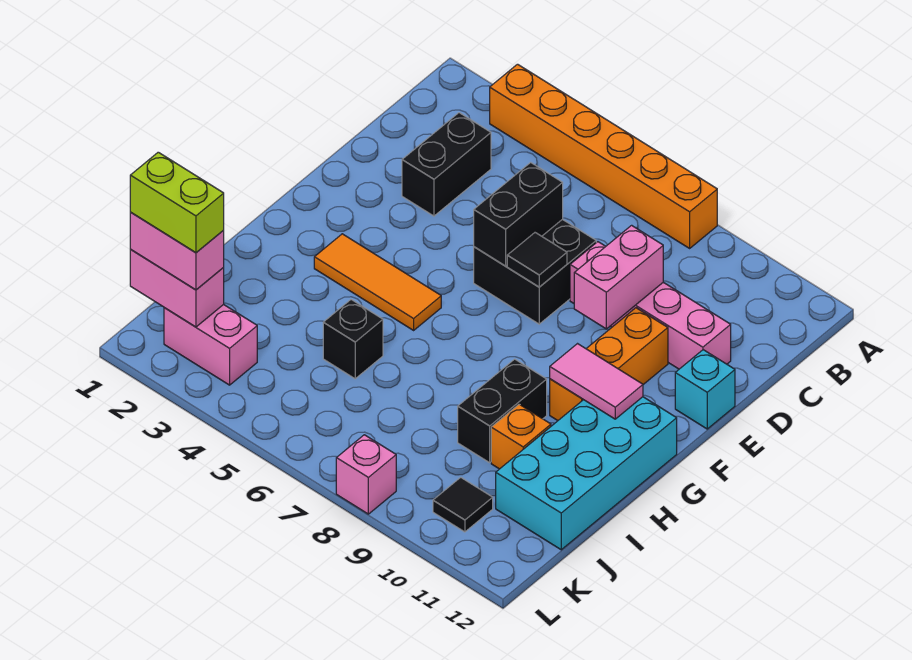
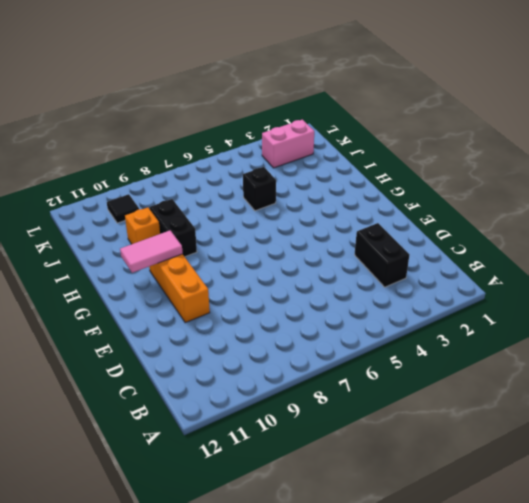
none -> orange 1x6 brick [490,64,717,248]
none -> black 2x2 brick [474,219,596,324]
none -> pink 1x4 brick [570,242,731,369]

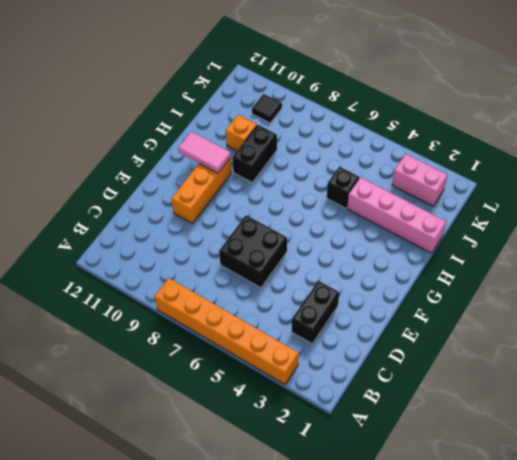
pink 1x4 brick [347,177,446,253] -> pink 1x4 brick moved to [570,242,731,369]
none -> cyan 1x1 brick [675,350,735,429]
none -> orange 1x3 tile [314,234,441,330]
none -> cyan 2x4 brick [496,397,677,550]

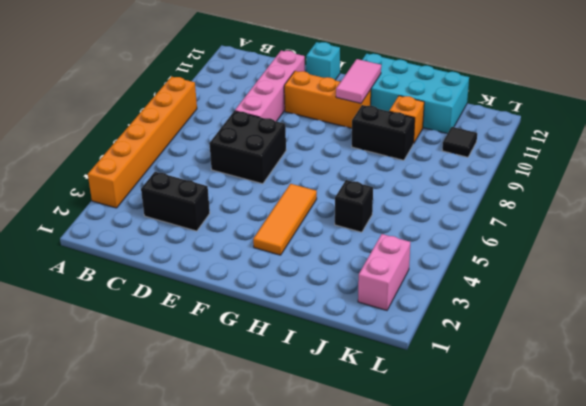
none -> pink 1x1 brick [336,435,396,514]
none -> black 1x2 brick [474,162,563,266]
none -> pink 1x2 brick [574,225,663,329]

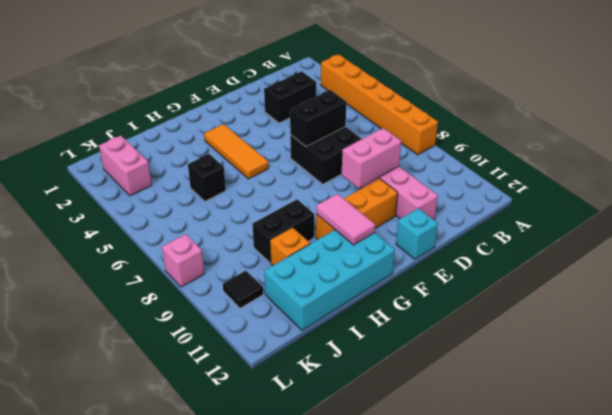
none -> black 1x1 tile [507,233,567,287]
none -> pink 1x2 brick [130,250,224,327]
none -> pink 1x2 brick [130,213,224,290]

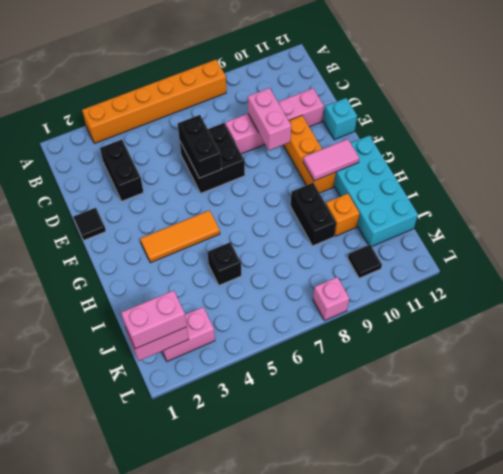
black 1x1 tile [74,208,106,240] -> black 1x1 tile moved to [507,233,567,287]
none -> lime 1x2 brick [130,152,224,253]

